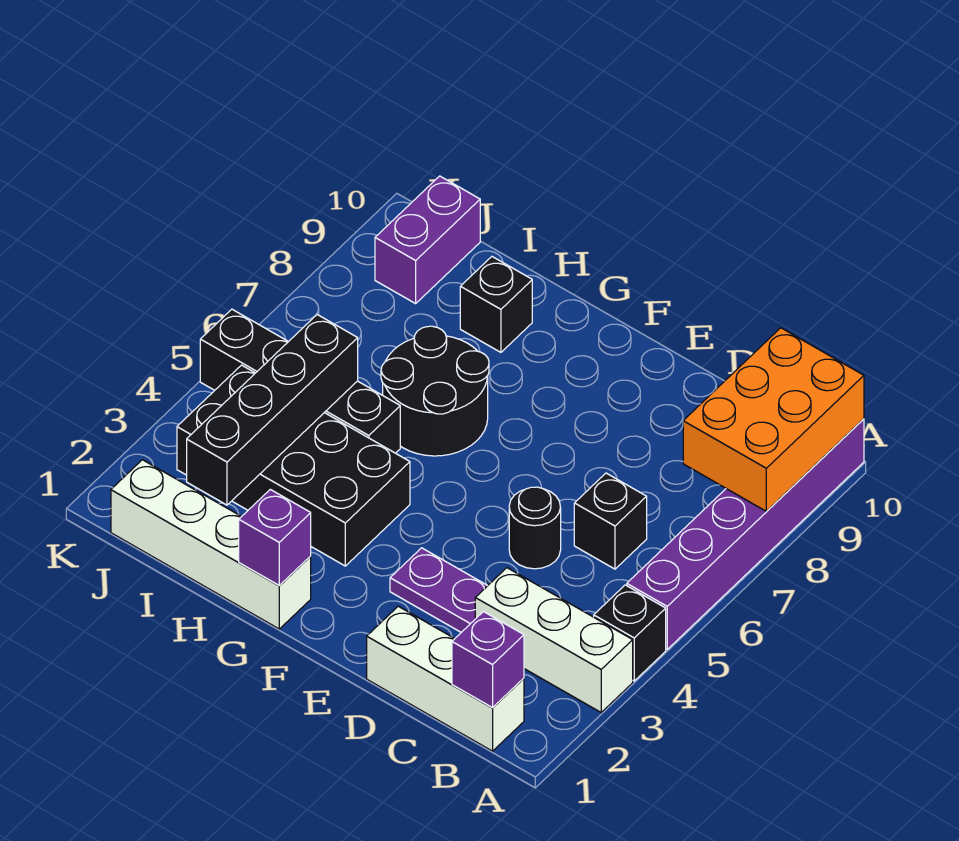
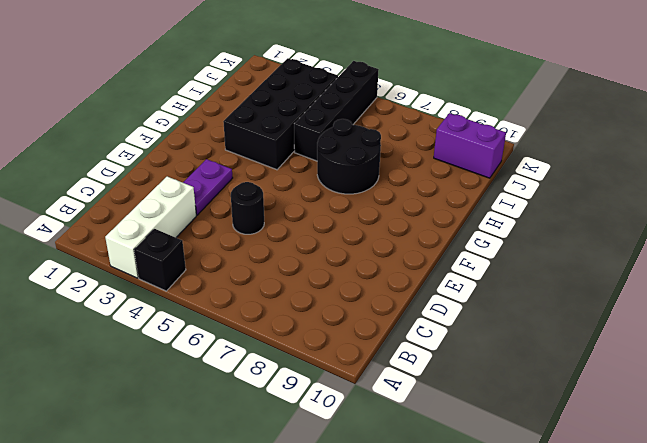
none -> purple 1x6 brick [627,419,864,649]
none -> white 1x3 brick [367,606,524,751]
none -> black 1x1 brick [574,473,647,569]

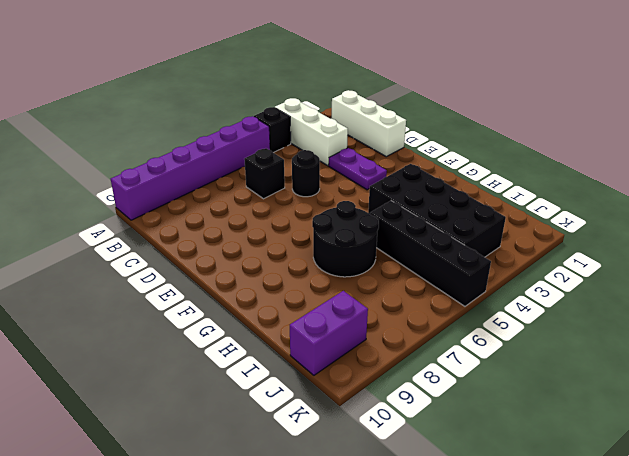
none -> white 1x4 brick [111,460,311,629]
none -> black 1x1 brick [460,257,532,352]
none -> orange 2x3 brick [683,328,864,511]

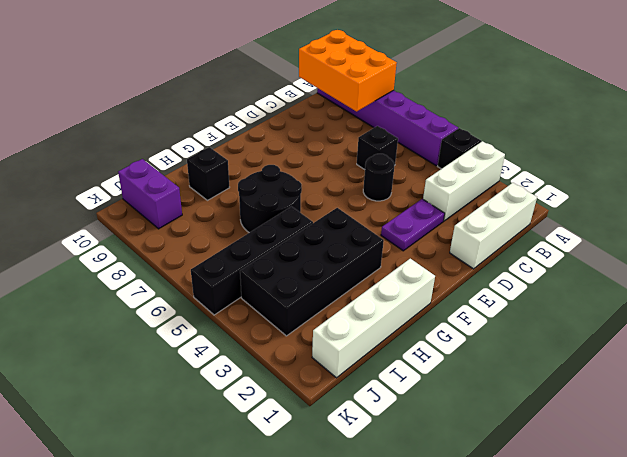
none -> purple 1x1 brick [452,612,524,708]
none -> purple 1x1 brick [239,489,311,586]
none -> black 1x4 brick [187,315,358,505]

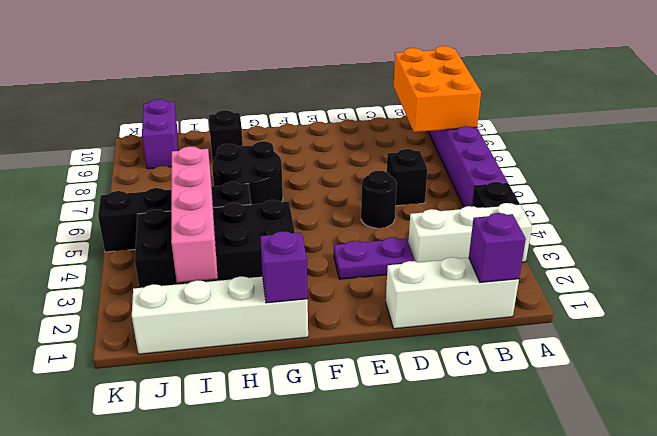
pink 1x4 brick [171,146,218,283] -> black 1x4 brick [187,315,358,505]

